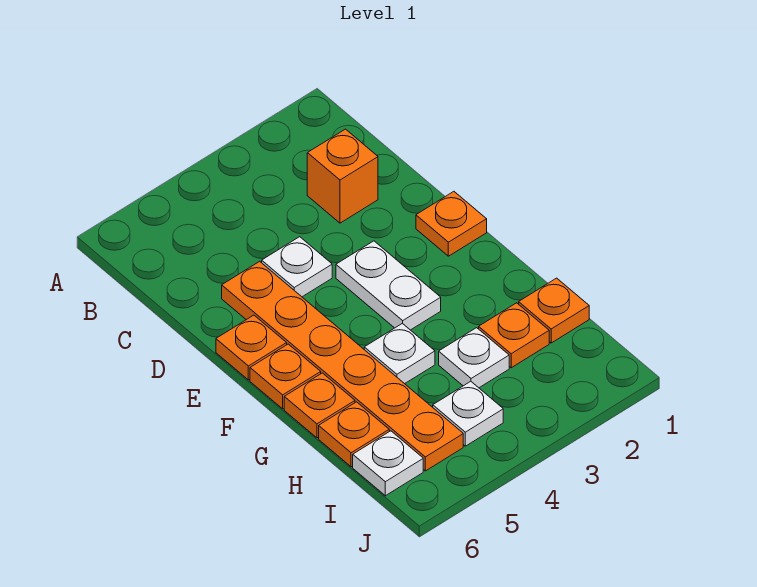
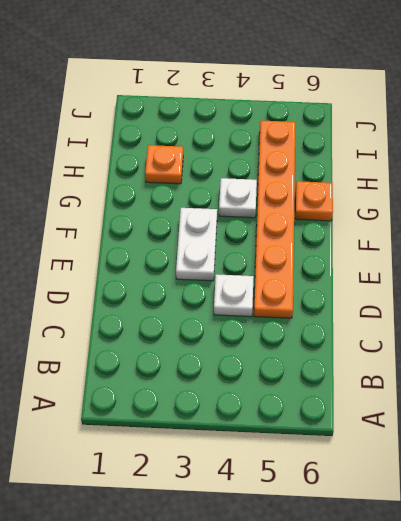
none -> orange 1x1 brick [307,129,378,223]
none -> orange 1x1 plate [416,192,487,256]
none -> orange 1x1 plate [216,315,287,380]

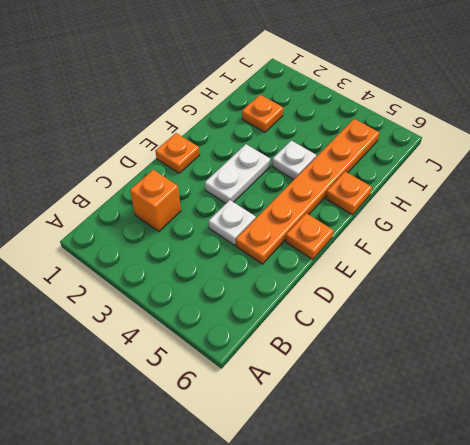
none -> orange 1x1 plate [250,344,321,409]
none -> orange 1x1 plate [519,278,589,343]
none -> white 1x1 plate [439,328,509,388]

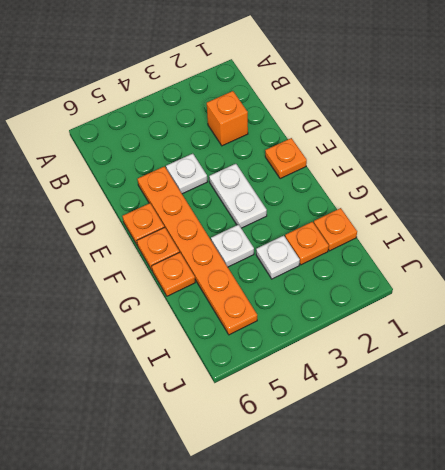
none -> orange 1x1 plate [319,402,389,467]
none -> white 1x1 plate [433,381,503,446]
none -> white 1x1 plate [353,431,423,496]

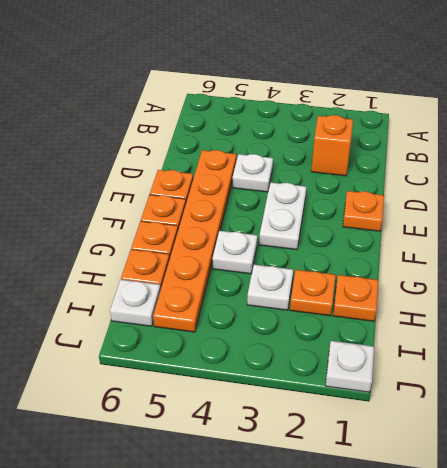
white 1x1 plate [325,341,374,392] -> white 1x1 plate moved to [433,381,503,446]

